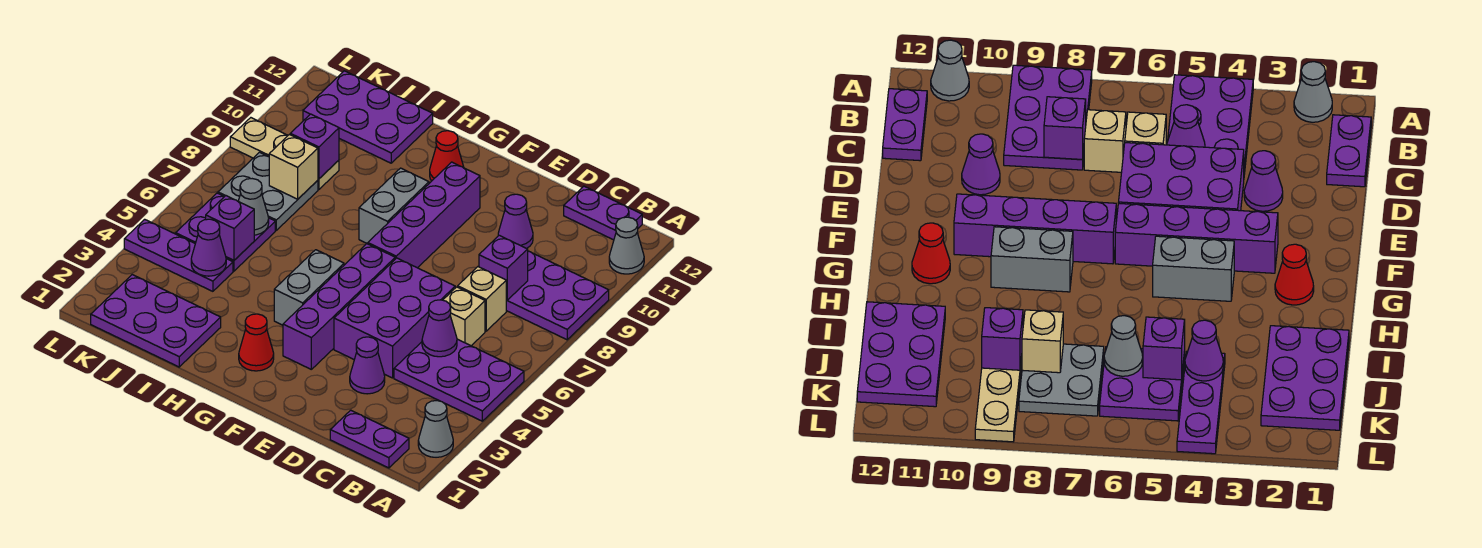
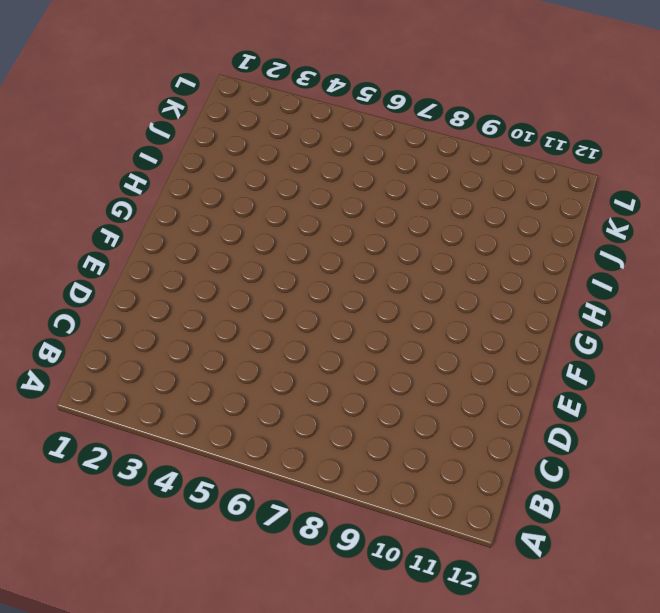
none -> grey 1x1 cone [418,401,453,457]
none -> purple 2x3 plate [394,339,524,421]
none -> purple 2x3 plate [506,251,609,340]
none -> grey 1x1 cone [609,217,644,274]

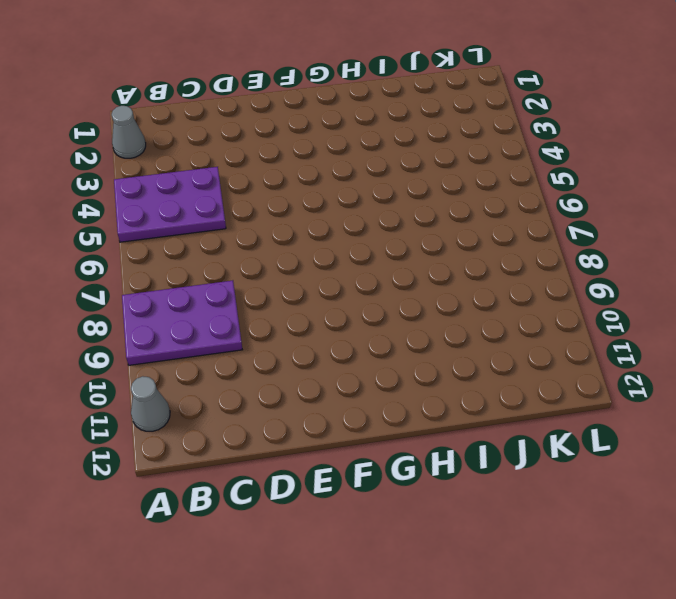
none -> purple 1x2 plate [330,410,409,468]
none -> purple 1x2 plate [564,186,642,240]
none -> tan 1x1 brick [443,287,485,346]
none -> tan 1x1 brick [458,267,506,331]

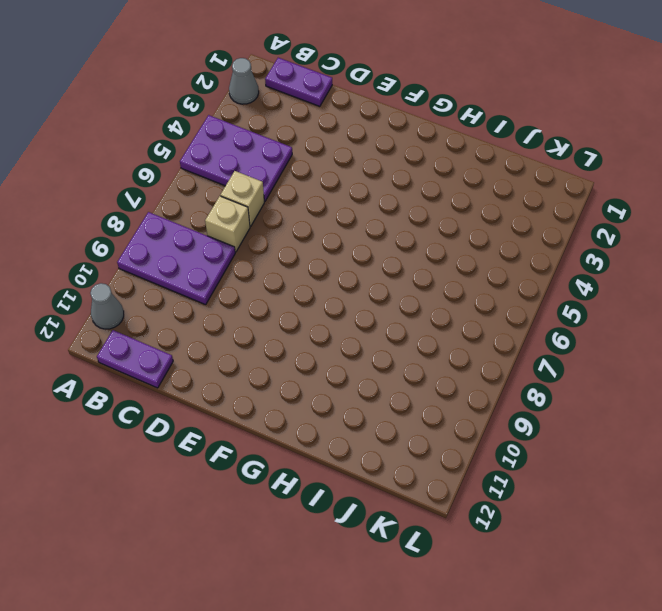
none -> purple 1x1 cone [350,337,385,394]
none -> purple 2x3 brick [334,258,455,378]
none -> purple 1x1 cone [498,194,533,248]
none -> purple 1x4 brick [283,244,395,369]

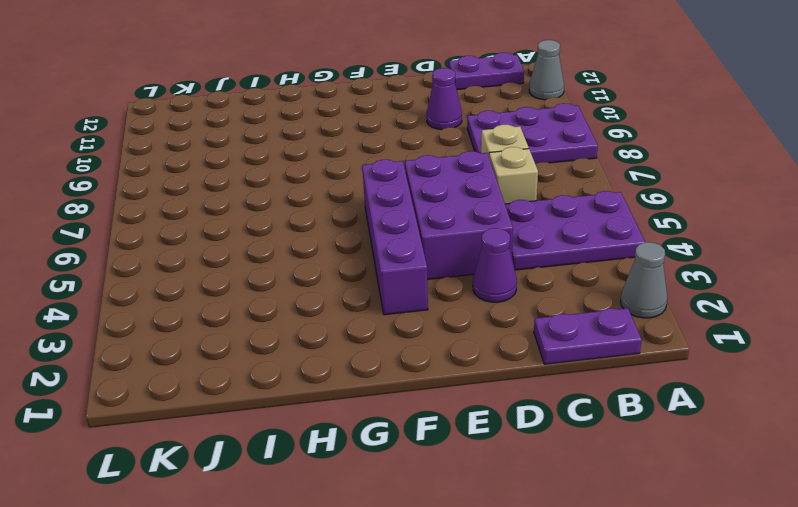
none -> purple 1x4 brick [368,162,480,268]
none -> red 1x1 cone [239,314,274,371]
none -> grey 1x2 brick [274,250,344,325]
none -> grey 1x2 brick [359,168,429,244]

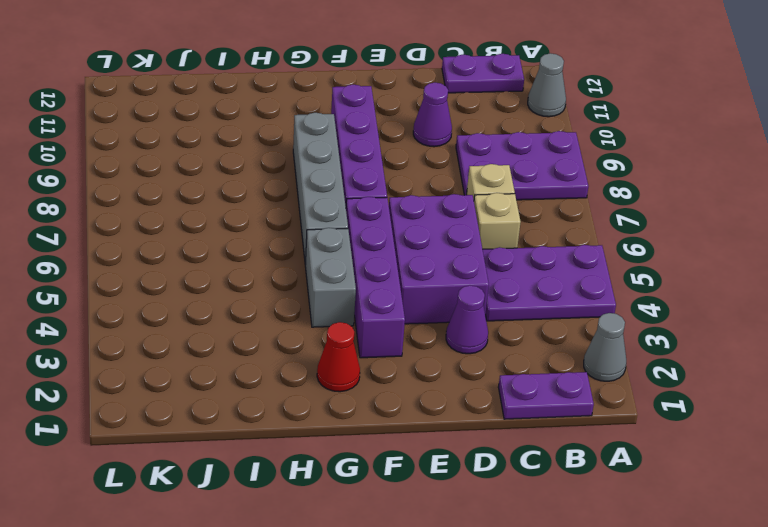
grey 1x4 brick [293,113,348,265] -> grey 1x2 brick [359,168,429,244]
none -> red 1x1 cone [430,131,464,181]
none -> purple 2x3 plate [91,275,221,367]
none -> purple 2x3 plate [303,71,433,163]
none -> purple 1x3 plate [124,219,233,291]

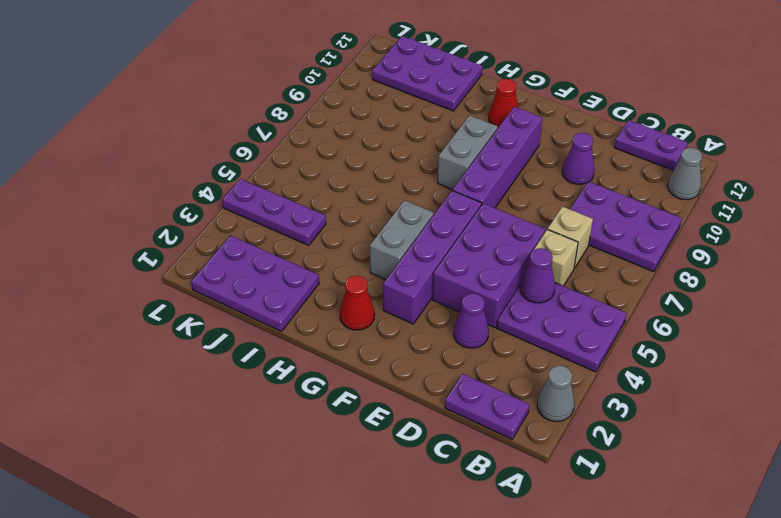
none -> purple 2x2 plate [176,193,275,271]
none -> grey 2x2 plate [218,152,318,230]
none -> tan 1x3 plate [230,118,339,190]
none -> purple 1x1 brick [479,235,528,300]

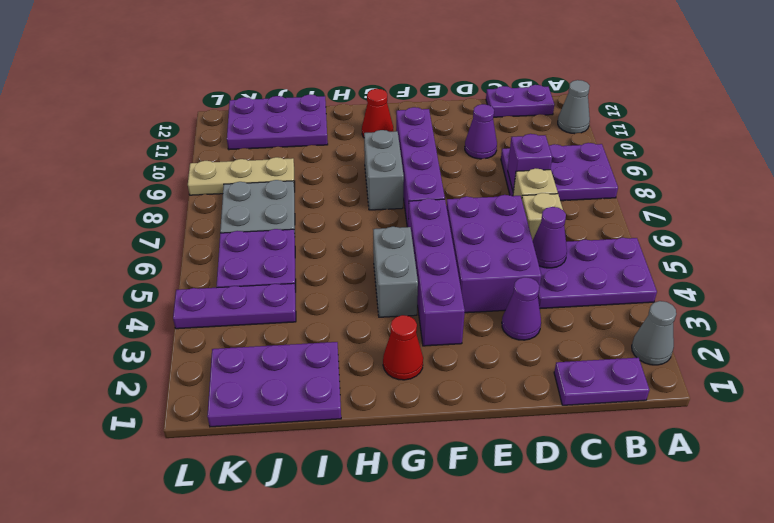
none -> purple 1x1 cone [191,219,226,276]
none -> purple 1x1 brick [206,196,254,260]
none -> grey 1x1 cone [238,179,269,235]
none -> tan 1x1 brick [269,135,318,199]

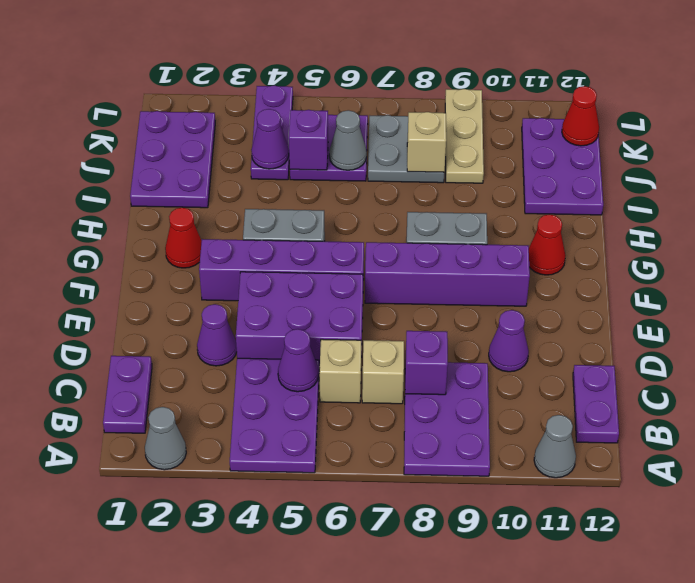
red 1x1 cone [562,86,599,146] -> none
none -> purple 1x1 brick [290,114,339,179]

